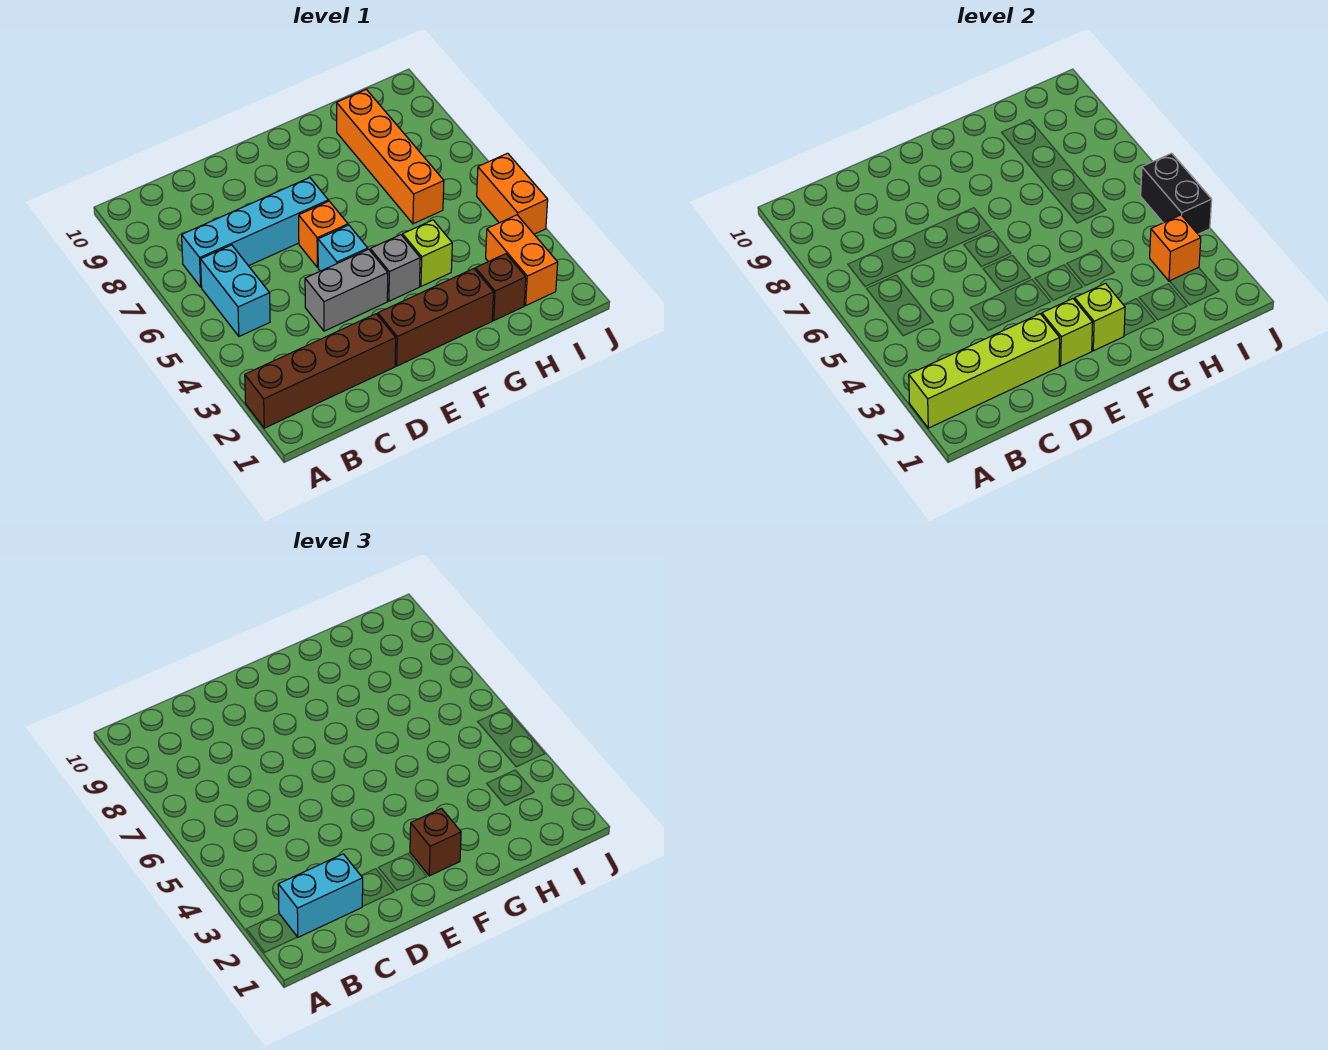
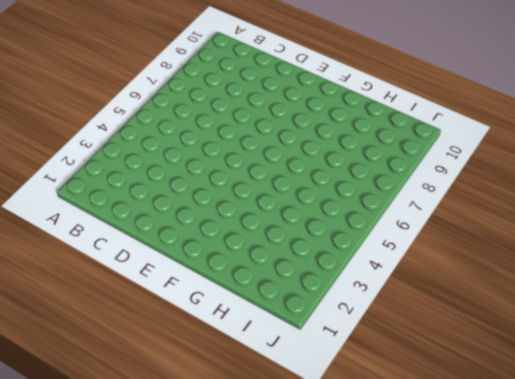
none -> brown 1x4 brick [245,314,396,428]
none -> cyan 1x2 brick [200,245,270,336]
none -> cyan 1x4 brick [182,178,328,287]

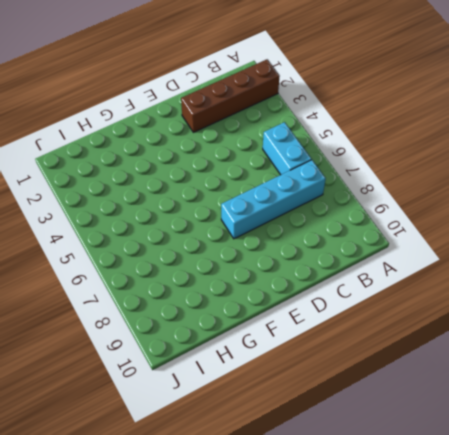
none -> grey 1x2 brick [305,249,388,331]
none -> brown 1x3 brick [378,269,494,366]
none -> cyan 1x1 brick [318,225,368,271]

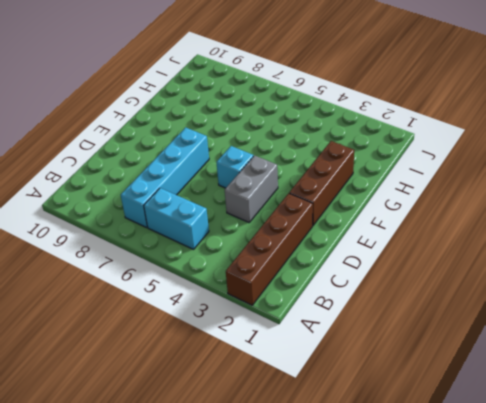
none -> orange 1x1 brick [299,201,348,267]
none -> grey 1x1 brick [370,235,420,301]
none -> lime 1x1 brick [403,220,452,286]

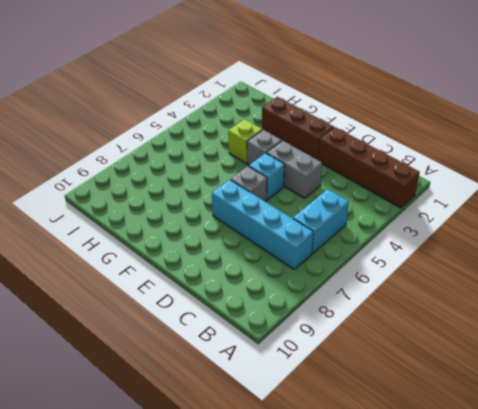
grey 1x1 brick [231,166,267,202] -> orange 1x1 brick [299,201,348,267]
none -> brown 1x1 brick [475,254,526,320]
none -> orange 1x4 brick [337,89,444,224]
none -> orange 1x2 brick [486,215,558,305]

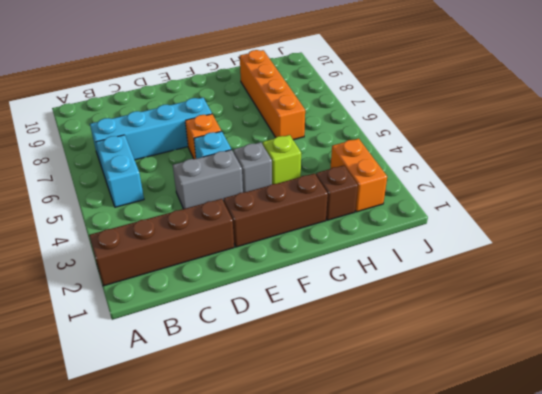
none -> orange 1x2 brick [477,153,548,234]
none -> lime 1x4 brick [909,314,1060,428]
none -> lime 1x1 brick [1042,299,1093,366]

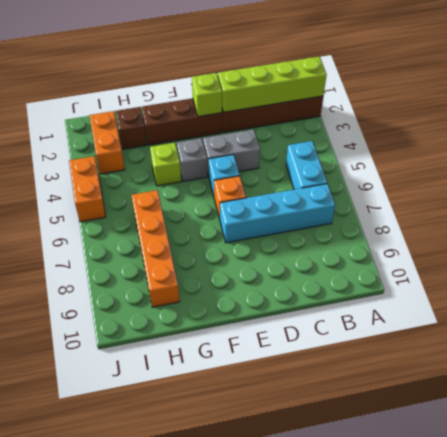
none -> lime 1x1 brick [1075,284,1125,351]
none -> orange 1x1 brick [1150,215,1201,281]
none -> black 1x2 brick [1141,153,1212,234]

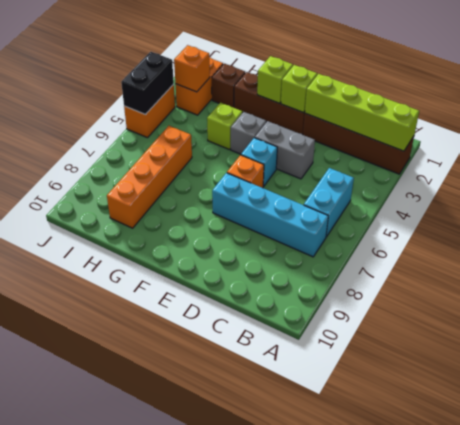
none -> cyan 1x2 brick [278,854,363,937]
none -> brown 1x1 brick [410,809,461,876]

